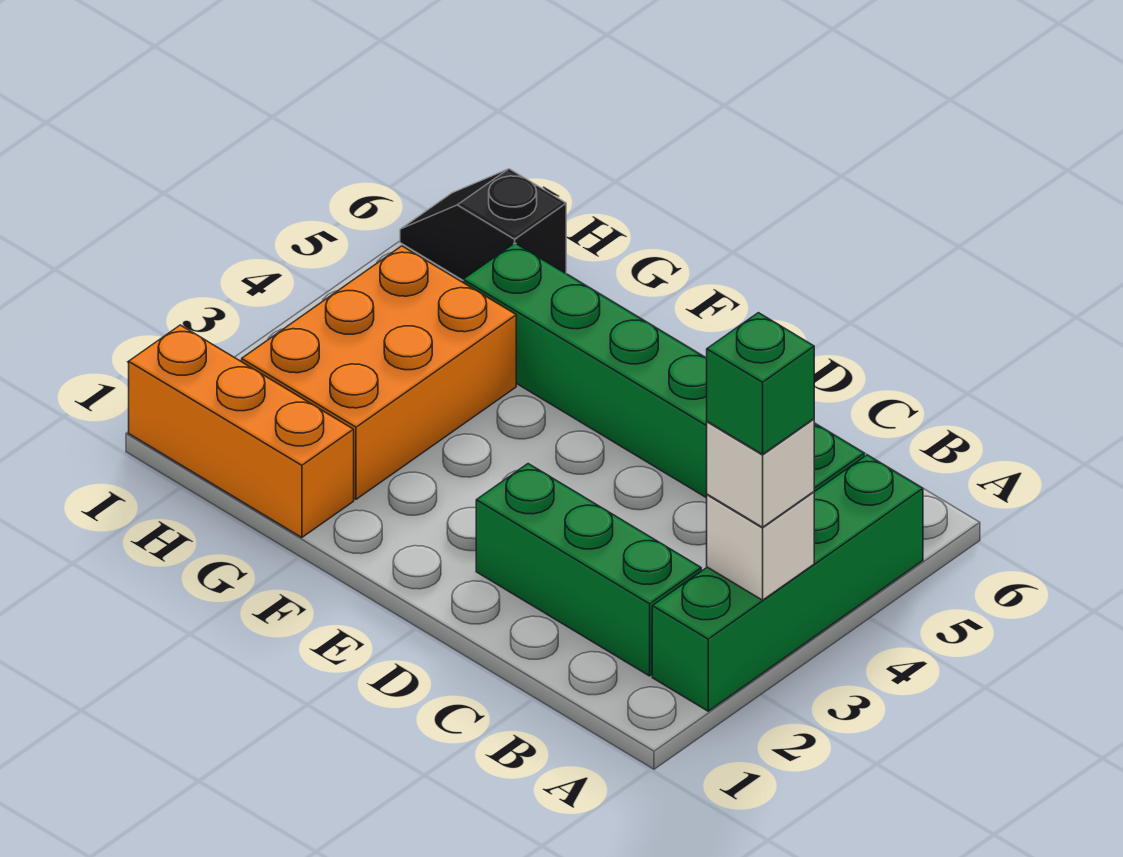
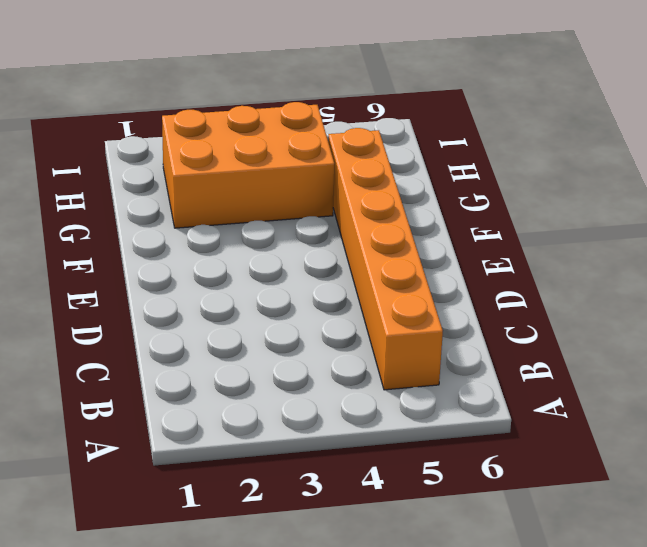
orange 1x6 brick [328,128,443,390] -> green 1x6 brick [463,243,864,498]
none -> green 1x4 brick [652,455,923,711]
none -> green 1x3 brick [476,464,701,676]

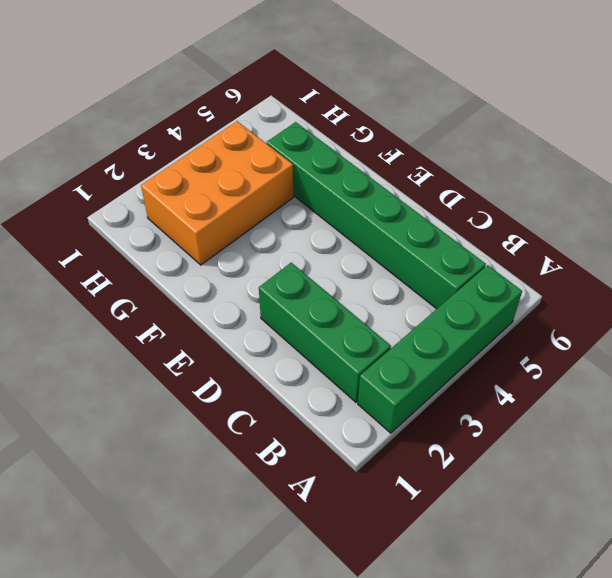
none -> orange 1x3 brick [129,325,354,538]
none -> black 1x2 slope [400,169,566,280]

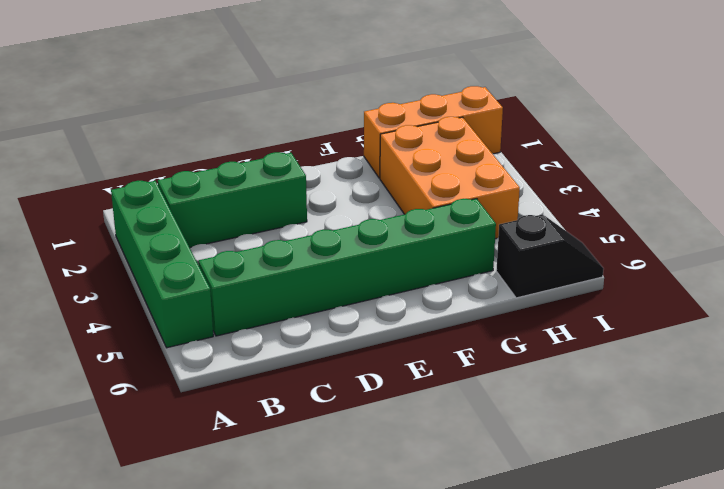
none -> white 1x1 brick [707,492,814,600]
none -> white 1x1 brick [707,419,814,527]

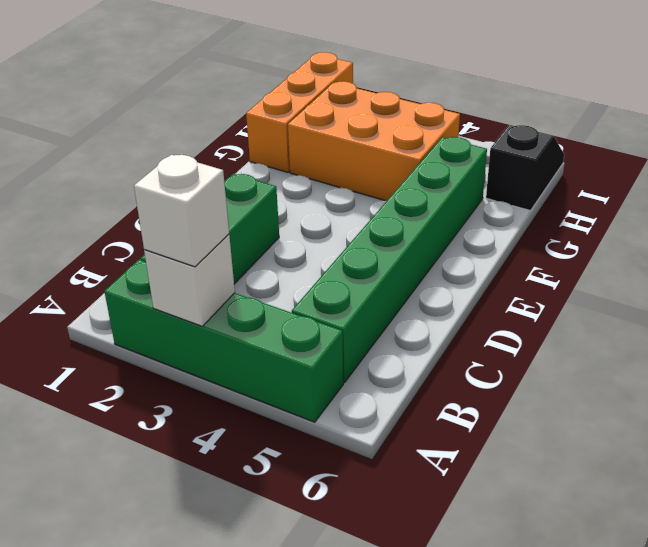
none -> green 1x1 brick [707,313,814,454]

